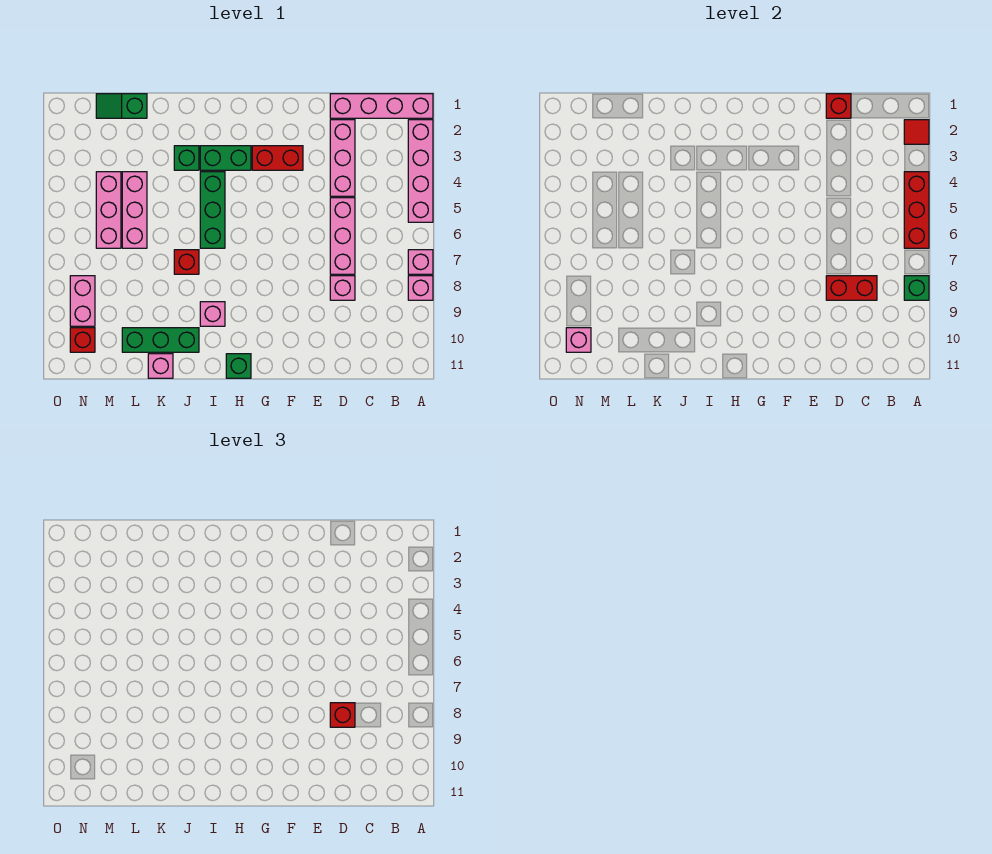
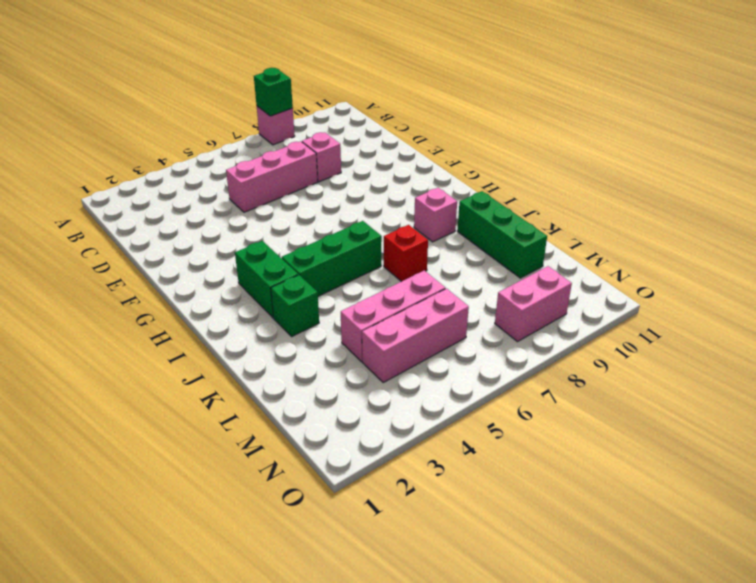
none -> pink 1x4 brick [330,94,433,118]
none -> pink 1x4 brick [408,120,433,222]
none -> pink 1x1 brick [408,250,433,274]

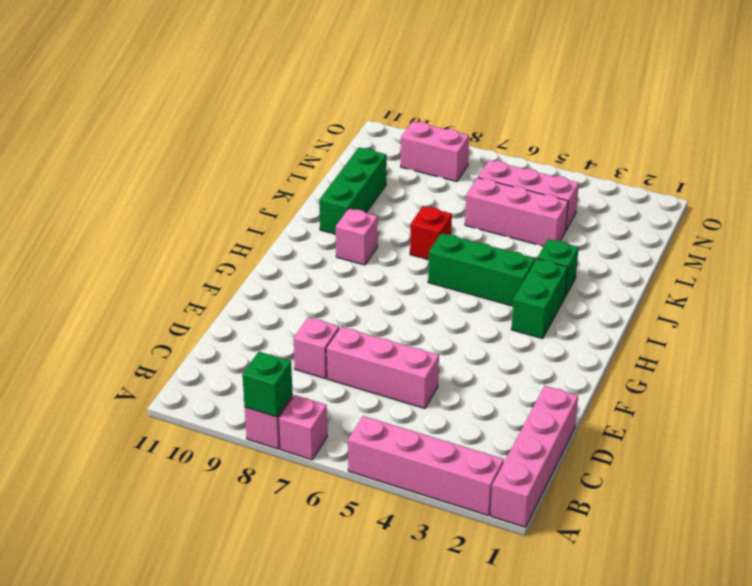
none -> pink 1x3 brick [330,120,355,196]
none -> red 1x2 brick [252,146,303,170]
none -> green 1x1 brick [226,354,251,378]

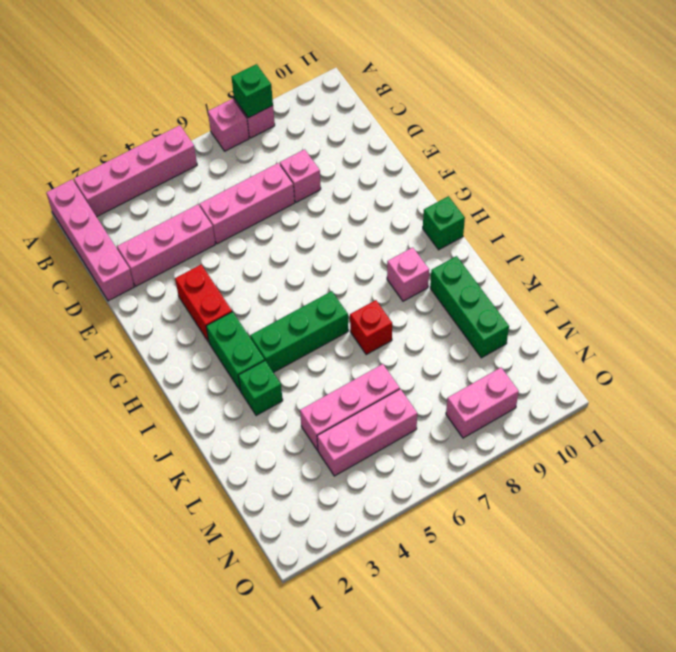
none -> pink 1x1 brick [148,354,173,378]
none -> green 1x2 slope [96,94,147,118]
none -> red 1x1 brick [70,328,95,352]

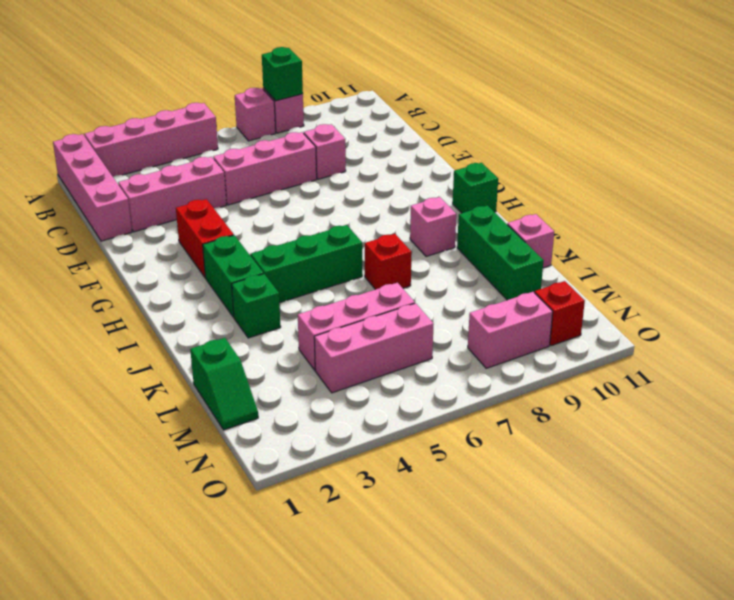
none -> red 1x1 tile [904,120,929,144]
none -> red 1x3 brick [904,172,929,248]
none -> red 1x2 brick [826,276,877,300]

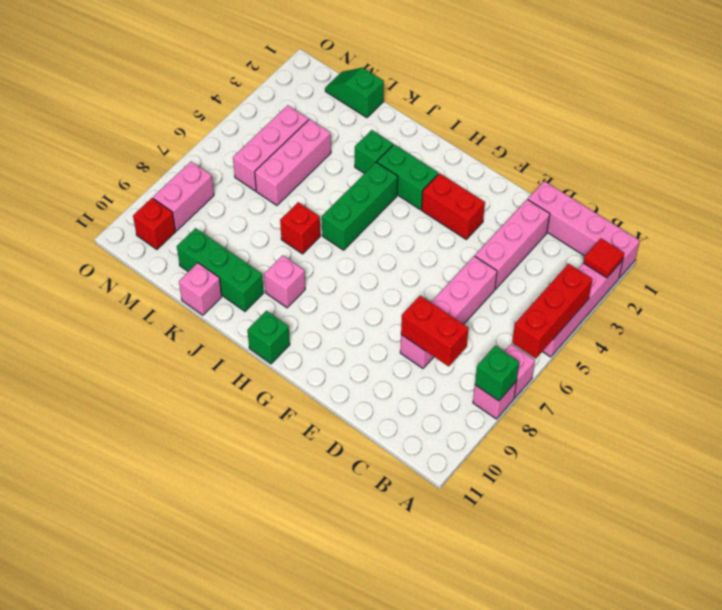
none -> red 1x1 brick [826,94,851,118]
none -> pink 1x1 brick [566,328,591,352]
none -> red 1x1 brick [330,703,355,727]

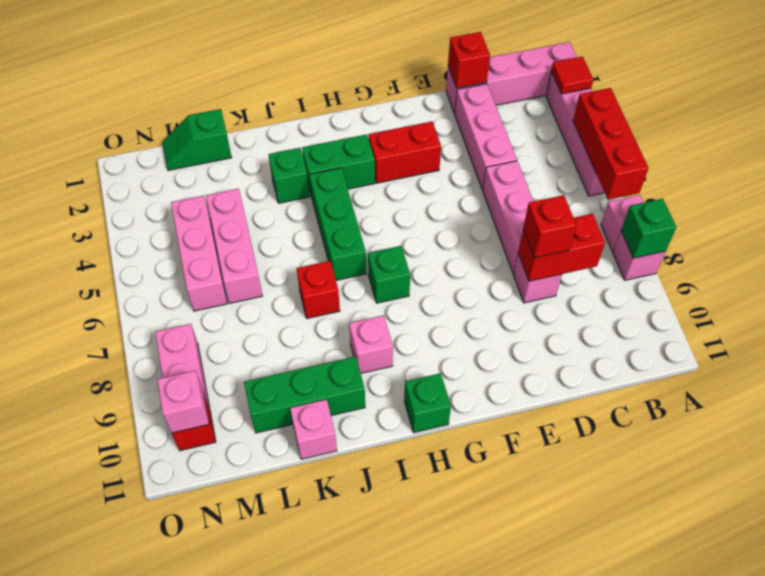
green 1x1 brick [368,246,410,303] -> none

